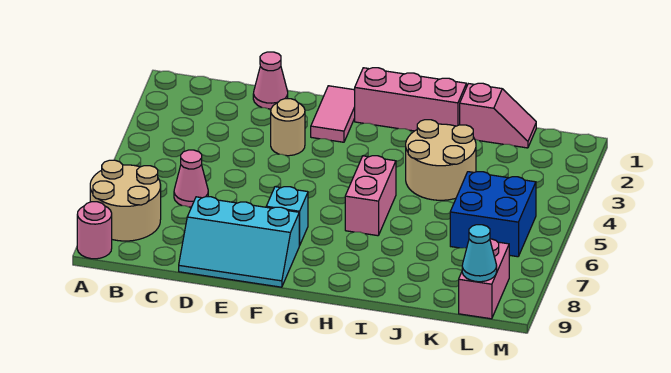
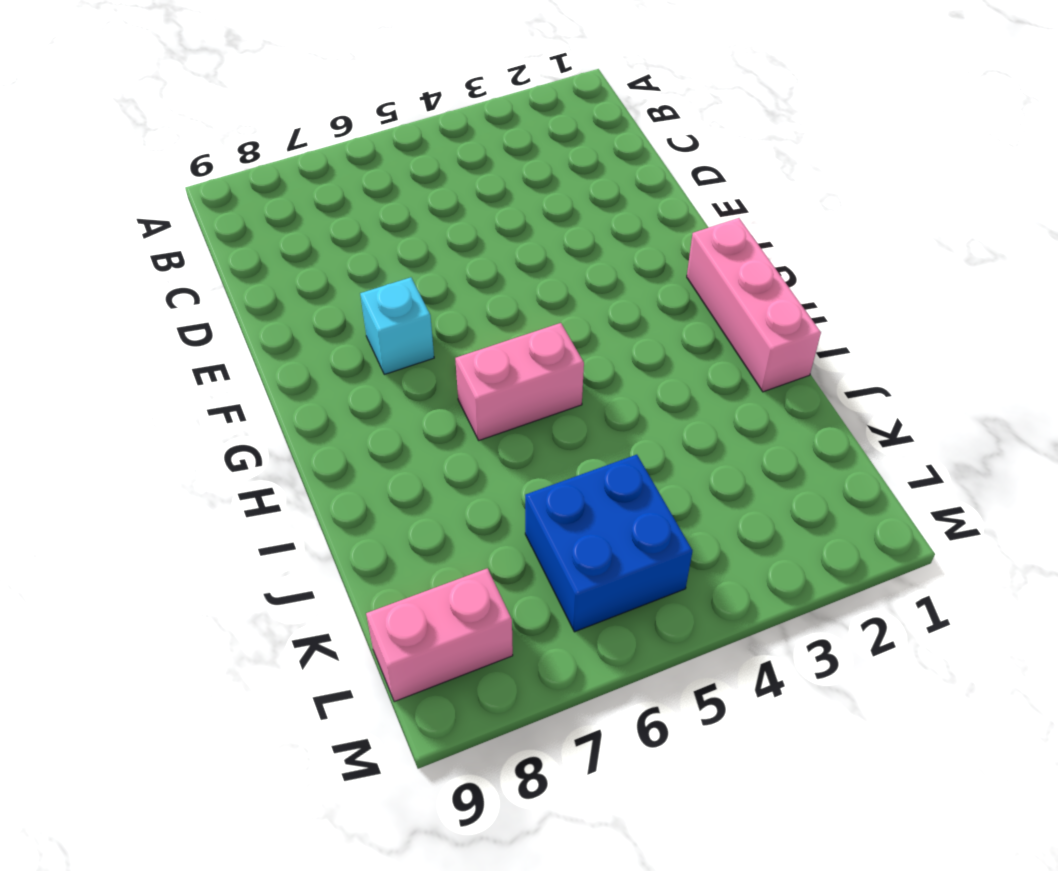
none -> tan 2x2 round brick [90,160,161,241]
none -> pink 1x1 round brick [77,202,112,259]
none -> pink 1x1 cone [174,150,208,207]

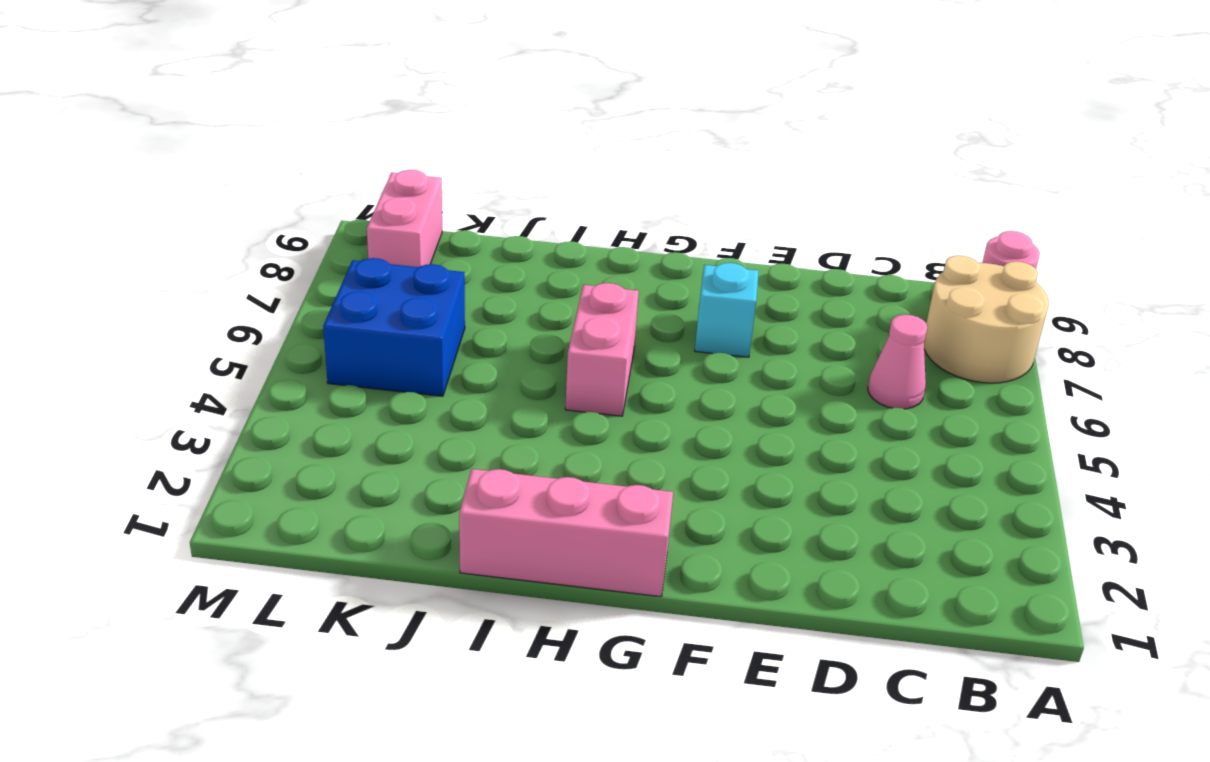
none -> pink 1x1 cone [253,52,288,109]
none -> cyan 2x3 slope [179,197,299,287]
none -> tan 1x1 round brick [271,99,305,156]

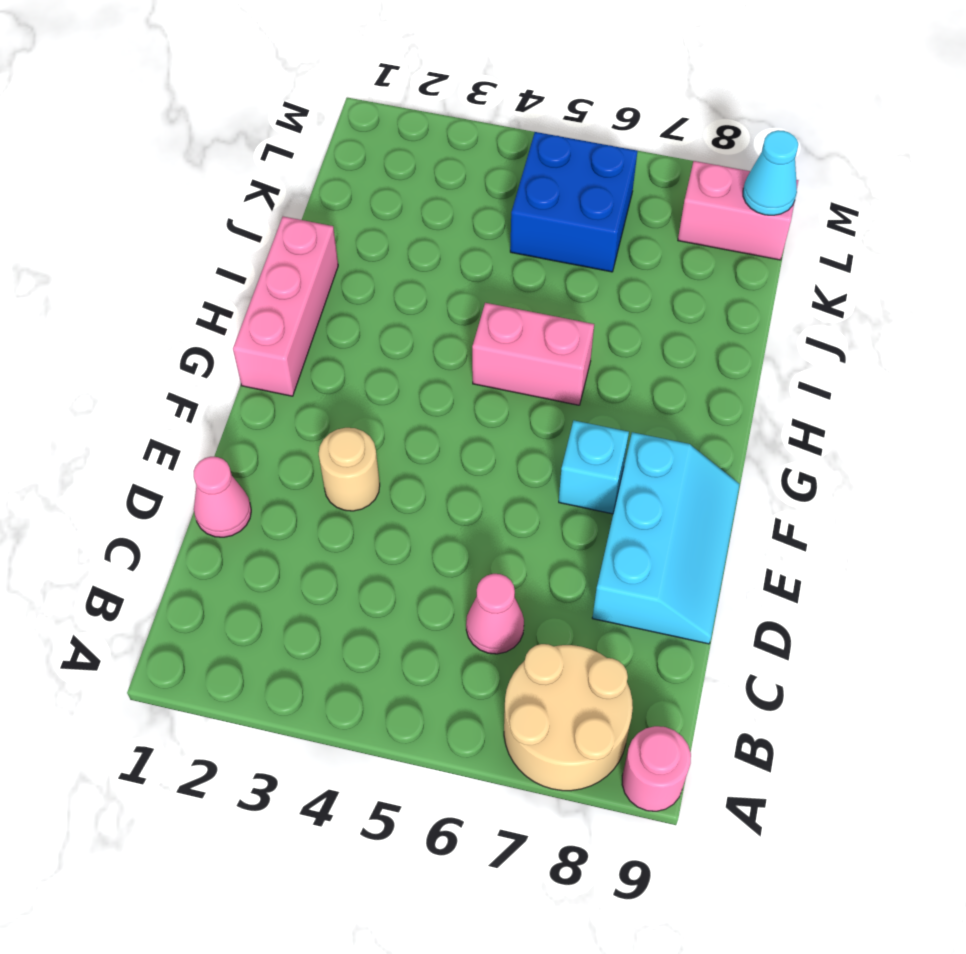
none -> pink 1x2 tile [311,86,355,142]
none -> tan 2x2 round brick [406,120,476,200]
none -> pink 1x2 slope [460,83,536,148]

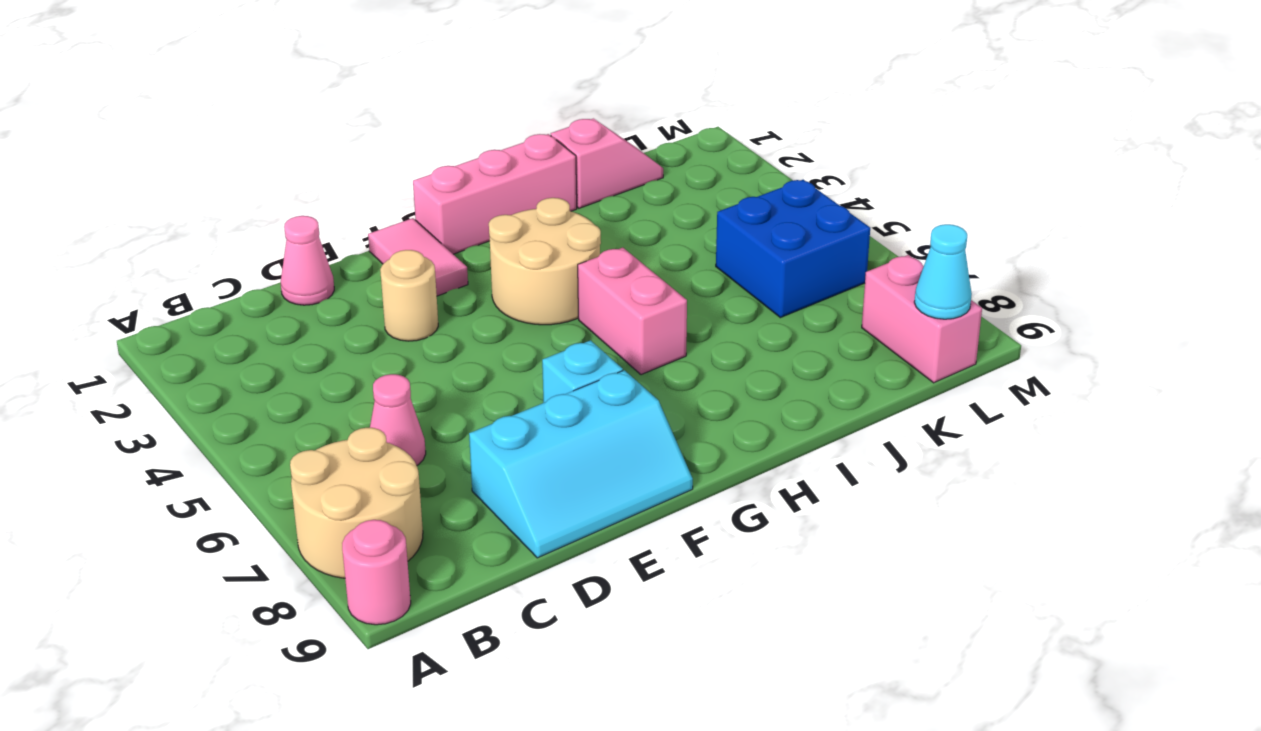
tan 2x2 round brick [489,198,601,325] -> tan 2x2 round brick moved to [406,120,476,200]

